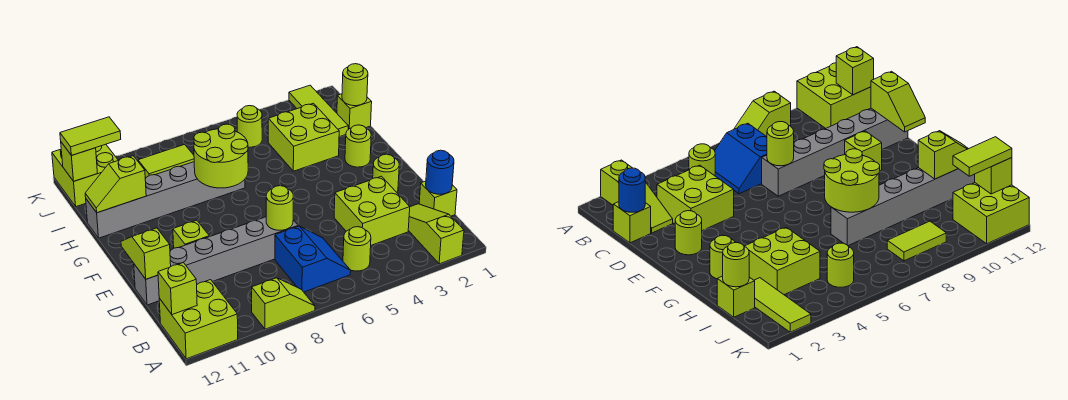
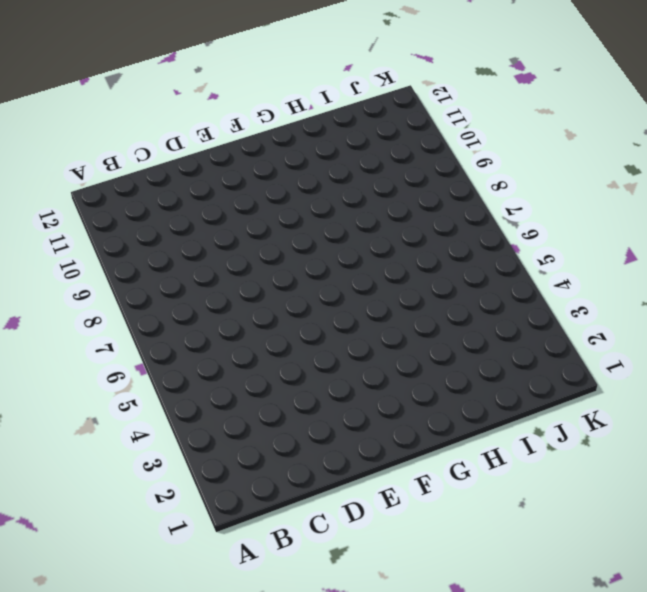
none -> lime 1x3 slope [408,204,464,264]
none -> lime 1x2 slope [252,278,315,329]
none -> lime 2x2 brick [159,280,238,359]

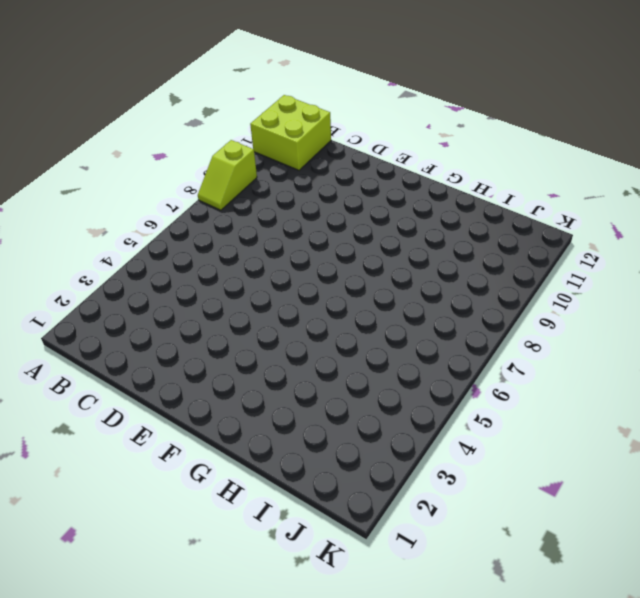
none -> lime 1x3 slope [408,204,464,264]
none -> lime 1x1 round brick [343,227,371,271]
none -> blue 2x2 slope [275,226,351,292]

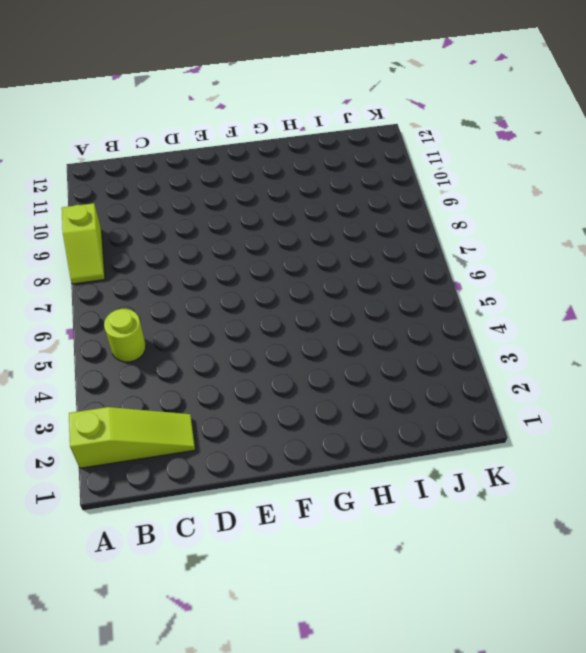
none -> lime 2x2 brick [159,280,238,359]
none -> blue 2x2 slope [275,226,351,292]
none -> lime 1x1 brick [419,181,457,216]

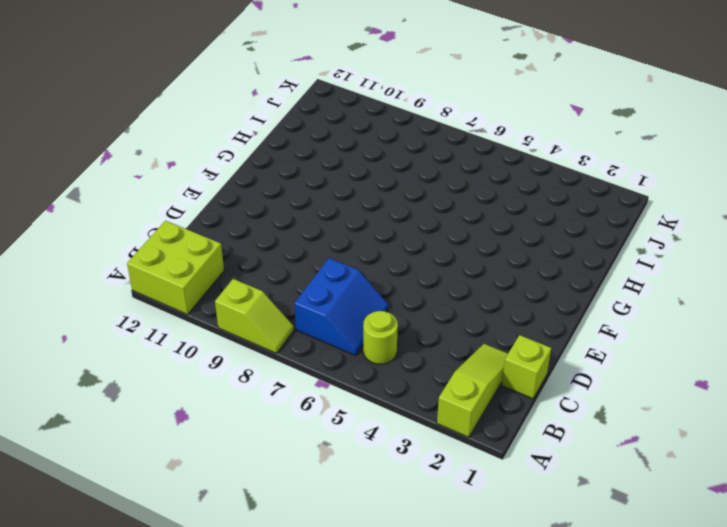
none -> lime 2x2 brick [334,176,410,245]
none -> grey 1x6 brick [134,217,298,305]
none -> lime 1x1 round brick [373,154,399,192]

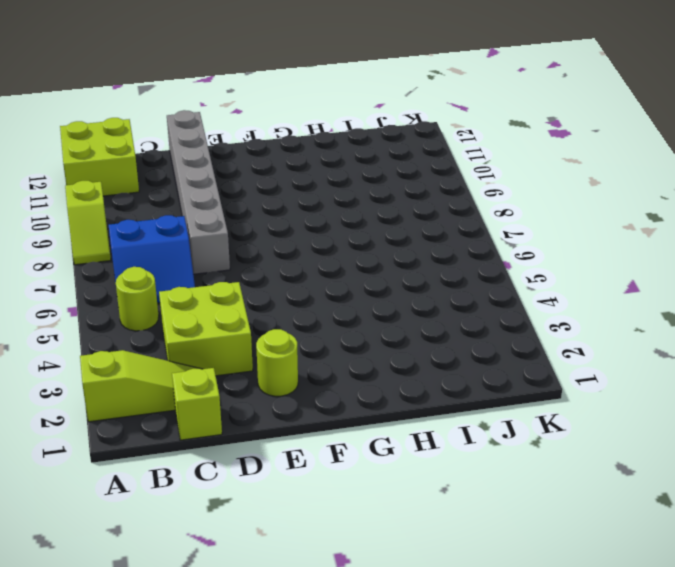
none -> lime 1x1 brick [173,220,209,248]
none -> lime 1x1 round brick [345,125,371,167]
none -> lime 2x2 brick [268,103,339,171]

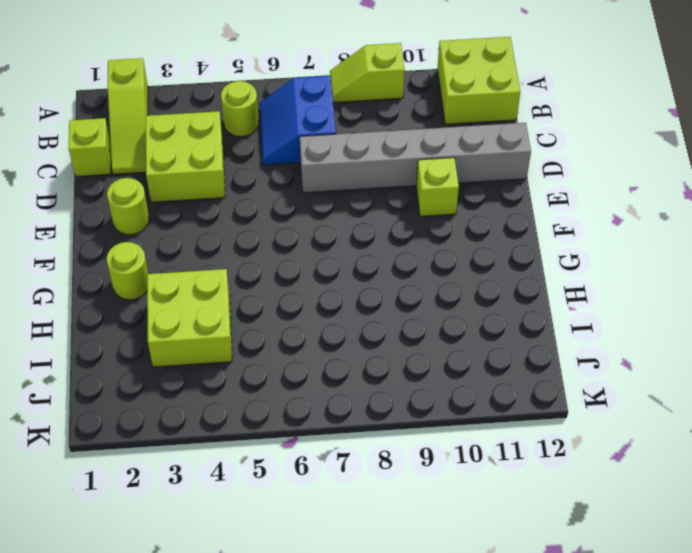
none -> grey 1x6 brick [86,162,245,238]
none -> lime 1x1 brick [337,94,372,130]
none -> lime 1x3 tile [289,85,348,137]

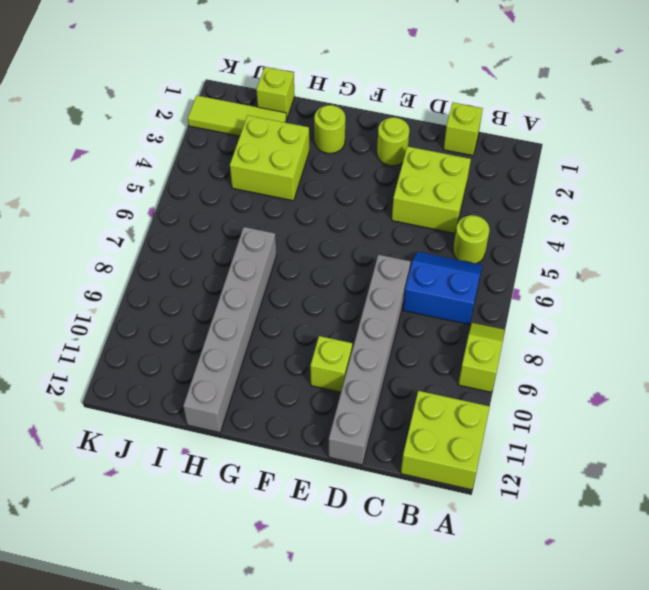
none -> lime 1x3 slope [408,204,464,264]
none -> lime 1x1 round brick [237,106,262,147]
none -> lime 1x2 tile [138,144,194,177]

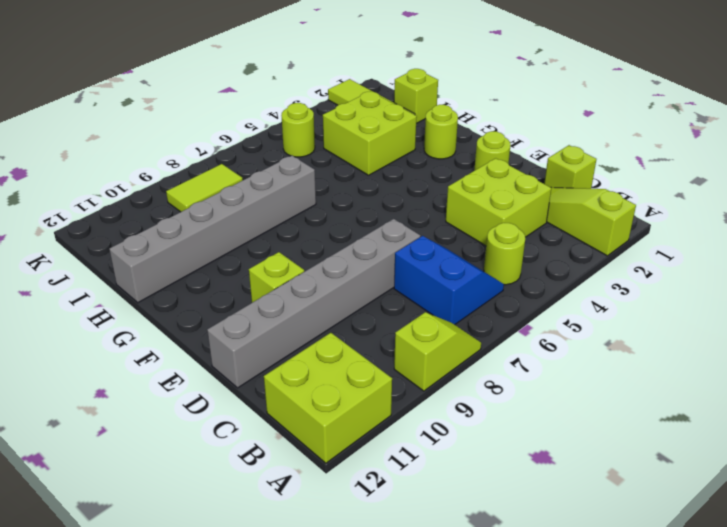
none -> lime 2x2 brick [52,144,118,207]
none -> lime 1x1 brick [158,263,197,315]
none -> blue 1x1 round brick [426,150,454,194]

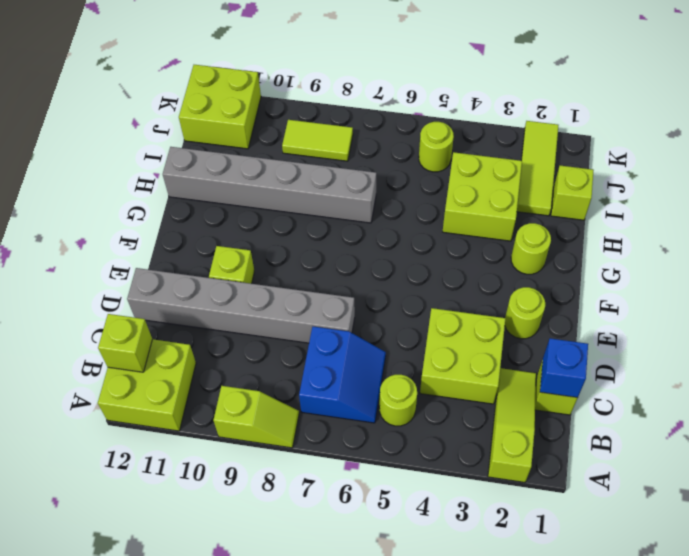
blue 1x1 brick [540,338,588,398] -> blue 1x1 round brick [426,150,454,194]
none -> lime 1x1 round brick [266,186,293,230]
none -> lime 1x2 slope [121,228,171,279]
none -> lime 2x2 round brick [194,124,248,188]

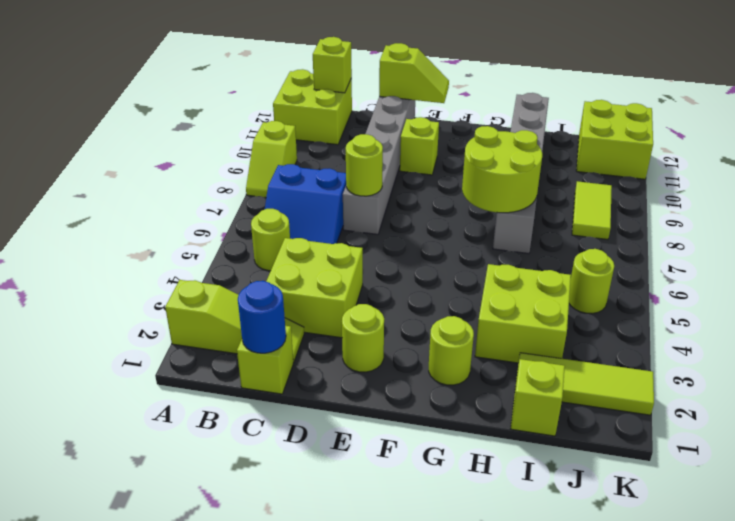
none -> lime 1x2 slope [85,156,146,213]
none -> lime 1x1 round brick [342,64,368,106]
none -> lime 1x1 brick [61,142,97,181]

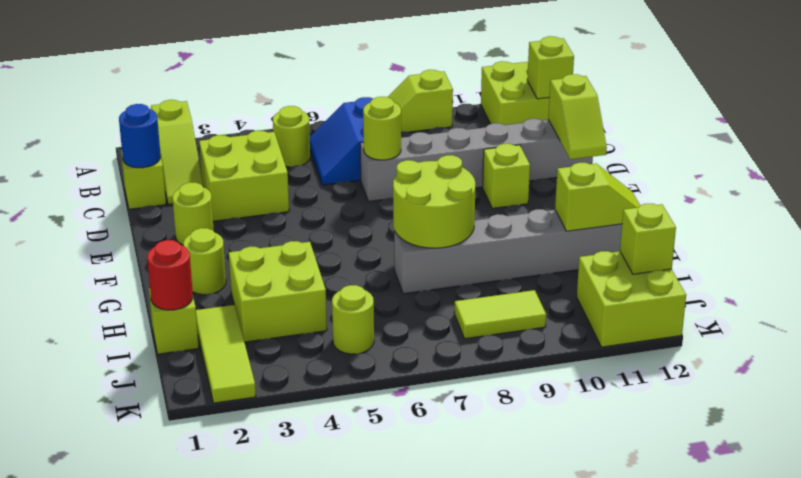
red 1x1 round brick [147,240,193,310] -> lime 1x1 round brick [342,64,368,106]
none -> lime 1x2 tile [60,117,121,155]

